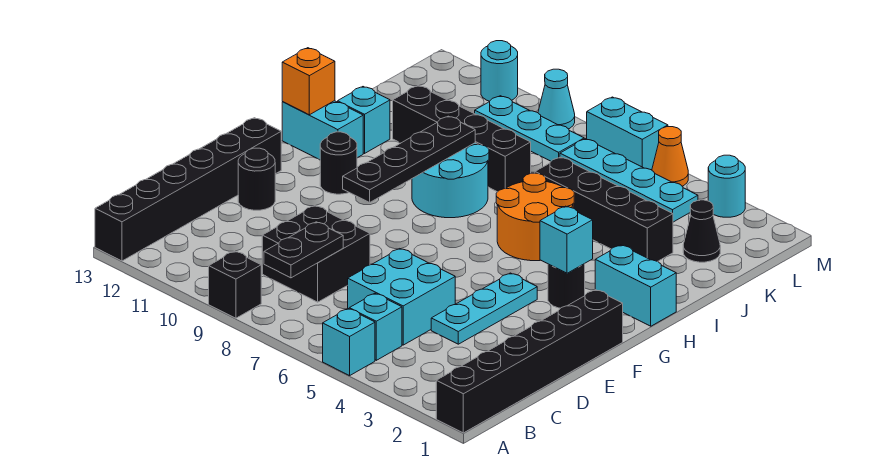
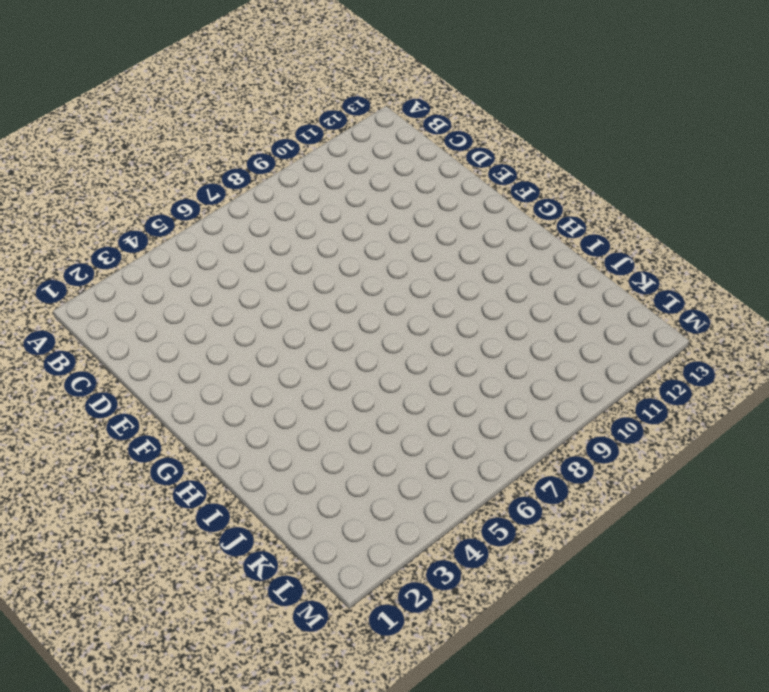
none -> black 1x6 brick [436,290,623,433]
none -> cyan 1x1 brick [323,309,375,376]
none -> black 1x1 brick [209,251,261,318]
none -> black 1x6 brick [95,118,281,261]

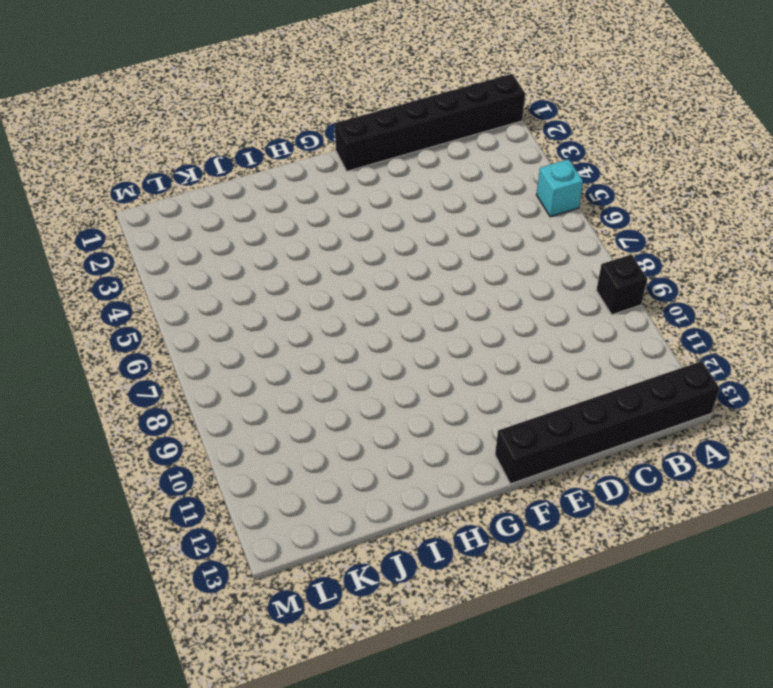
none -> cyan 1x1 brick [349,293,402,360]
none -> cyan 2x2 brick [348,249,455,345]
none -> black 2x2 brick [262,206,370,302]
none -> cyan 1x3 plate [431,273,537,344]

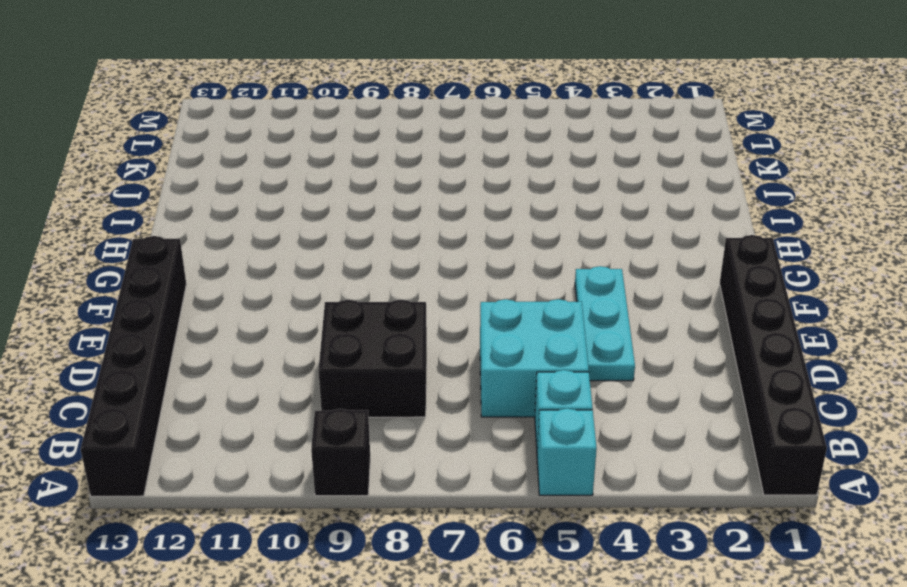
none -> black 1x1 round brick [238,148,275,210]
none -> black 1x1 round brick [548,264,585,308]
none -> black 1x1 round brick [320,132,357,194]
none -> cyan 1x2 brick [595,245,676,326]

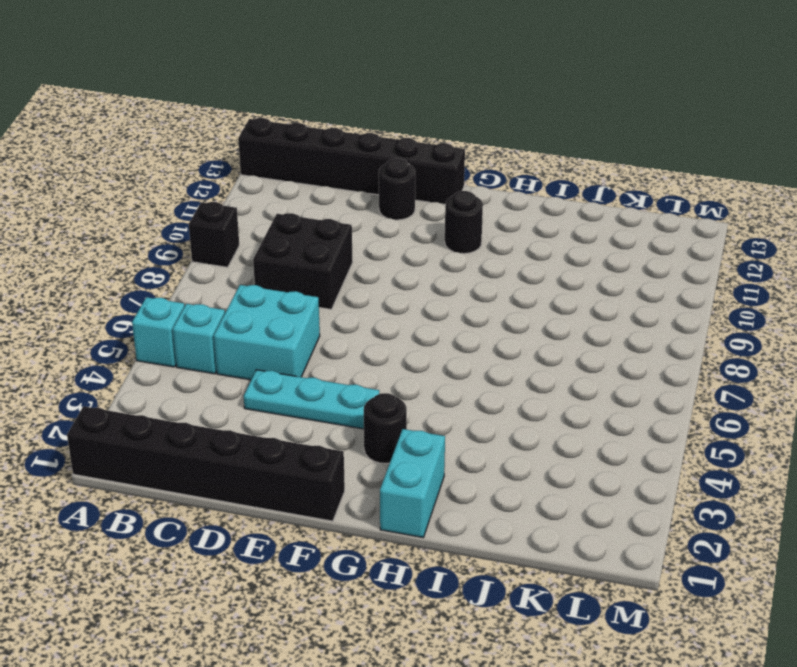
none -> orange 2x2 round brick [496,173,574,261]
none -> cyan 2x2 round brick [412,143,489,218]
none -> cyan 1x2 brick [282,101,363,160]
none -> cyan 1x1 brick [338,87,390,153]

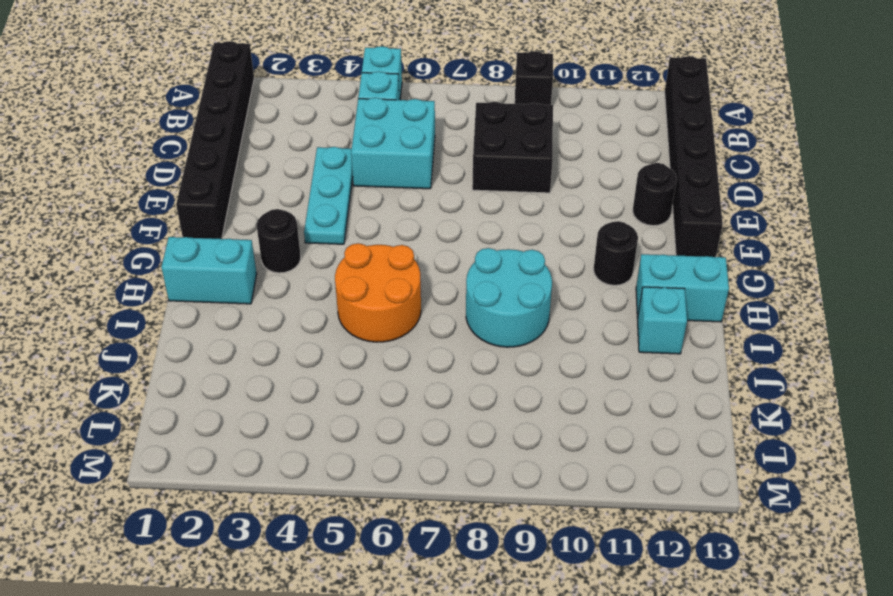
none -> black 1x4 brick [535,157,673,262]
none -> black 1x4 brick [393,86,531,192]
none -> black 1x1 cone [683,200,720,262]
none -> cyan 1x4 plate [560,139,698,222]

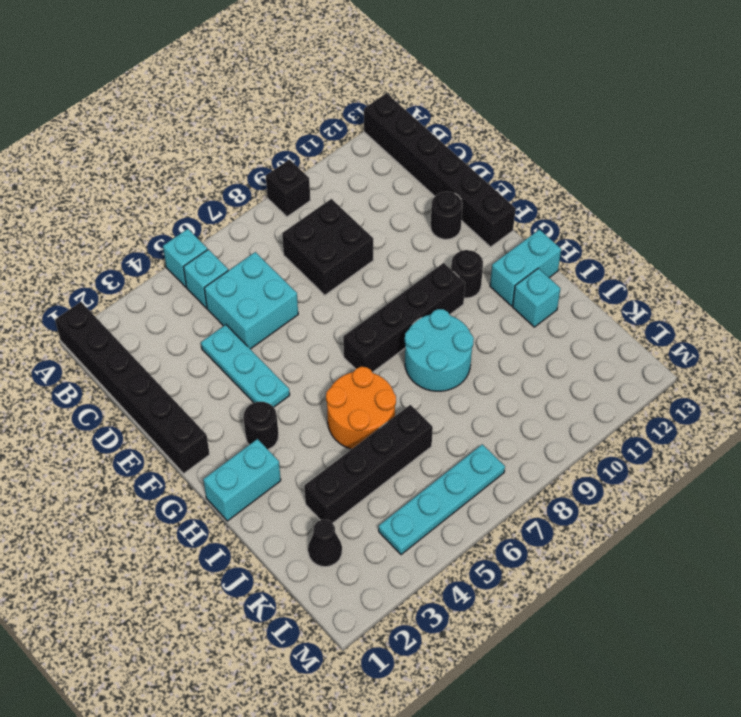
black 1x4 brick [343,263,465,372] -> black 1x4 brick moved to [393,86,531,192]
none -> cyan 1x3 plate [475,96,584,161]
none -> cyan 1x1 round brick [708,155,745,217]
none -> orange 1x1 cone [652,127,688,186]
none -> cyan 1x2 brick [587,97,668,170]

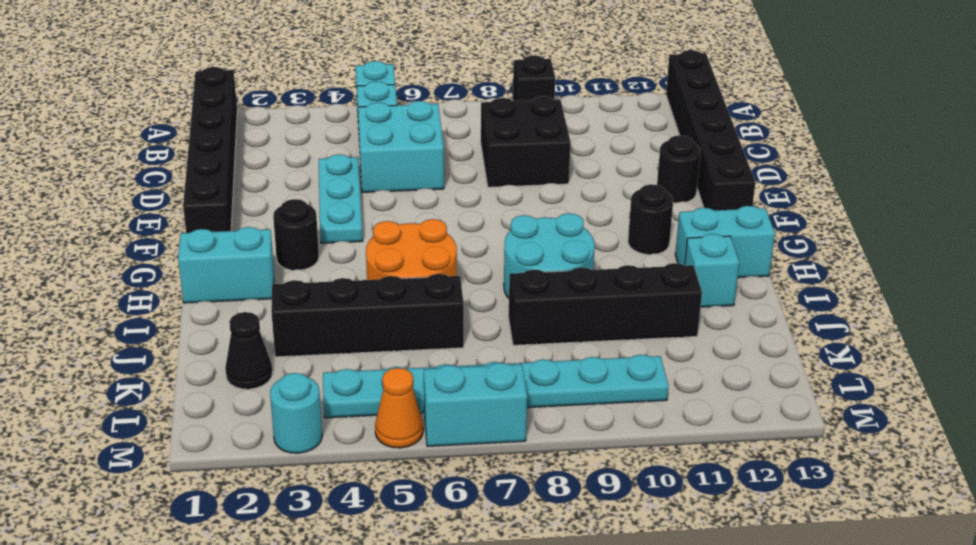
none -> cyan 1x1 cone [538,69,575,129]
none -> cyan 1x1 round brick [481,41,518,101]
none -> black 1x2 plate [264,222,343,278]
none -> black 1x4 plate [343,116,475,202]

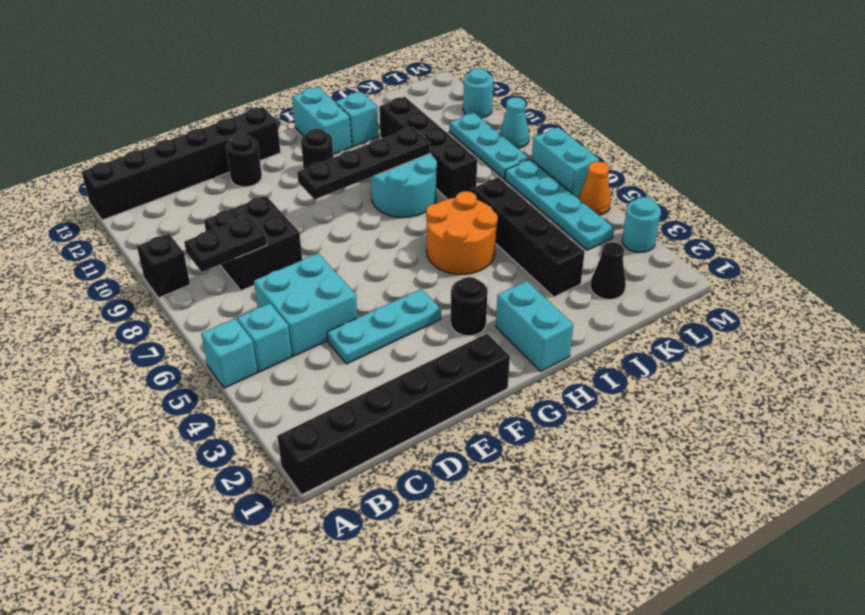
none -> cyan 1x1 brick [540,206,593,273]
none -> orange 1x1 brick [282,48,335,115]

